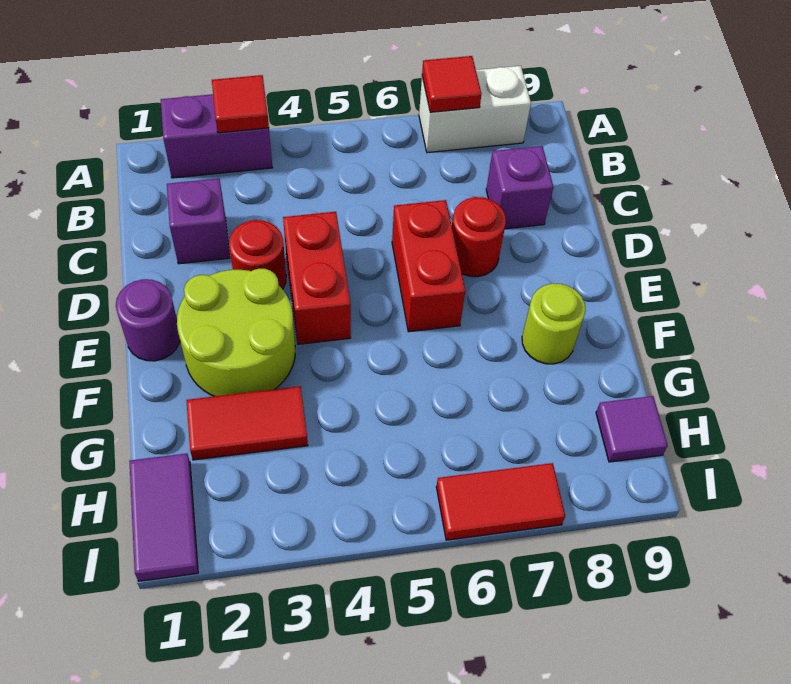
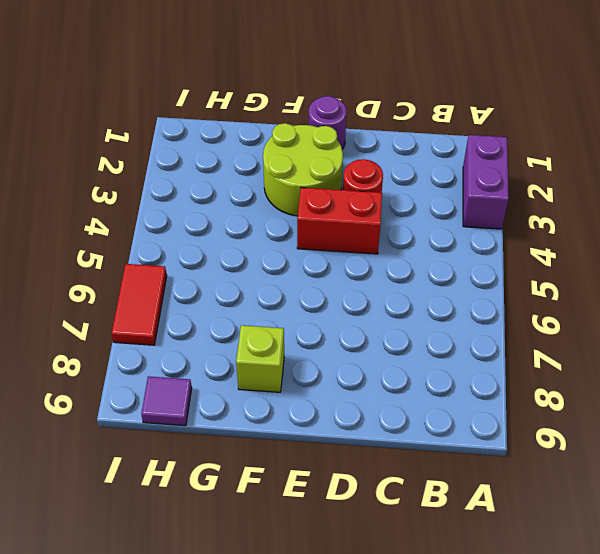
lime 1x1 brick [236,325,284,392] -> lime 1x1 round brick [522,283,586,364]
none -> white 1x2 brick [419,66,531,153]
none -> purple 1x1 brick [167,178,230,264]
none -> purple 1x1 brick [486,146,553,229]

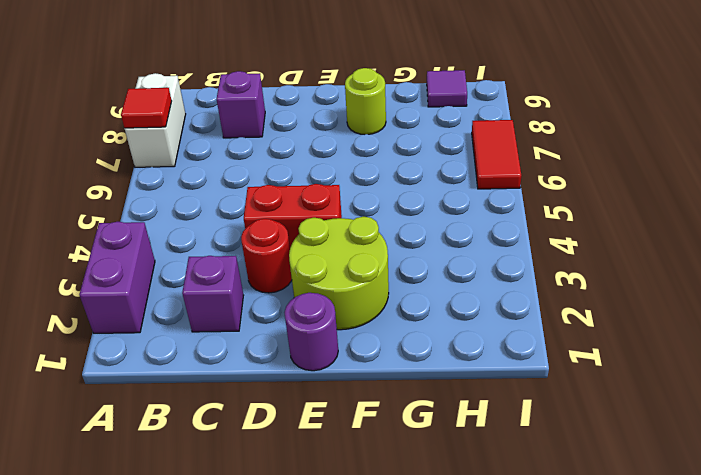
none -> red 1x2 brick [392,200,465,332]
none -> red 1x1 round brick [452,197,506,277]
none -> red 1x2 tile [186,386,308,460]

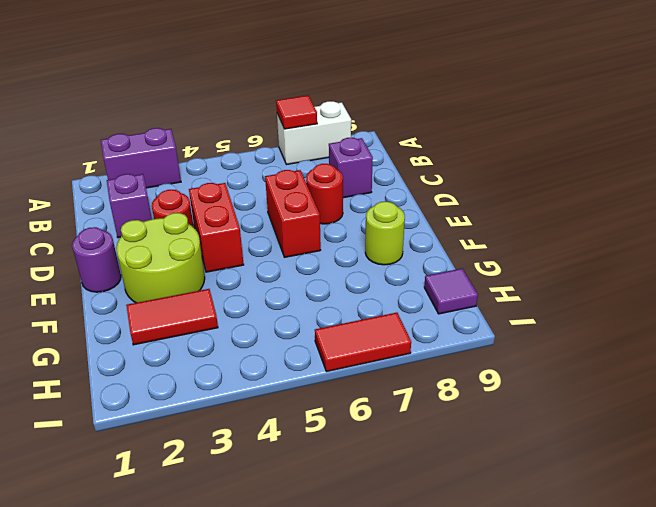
none -> purple 1x2 tile [129,454,198,581]
none -> red 1x1 tile [212,75,269,133]

